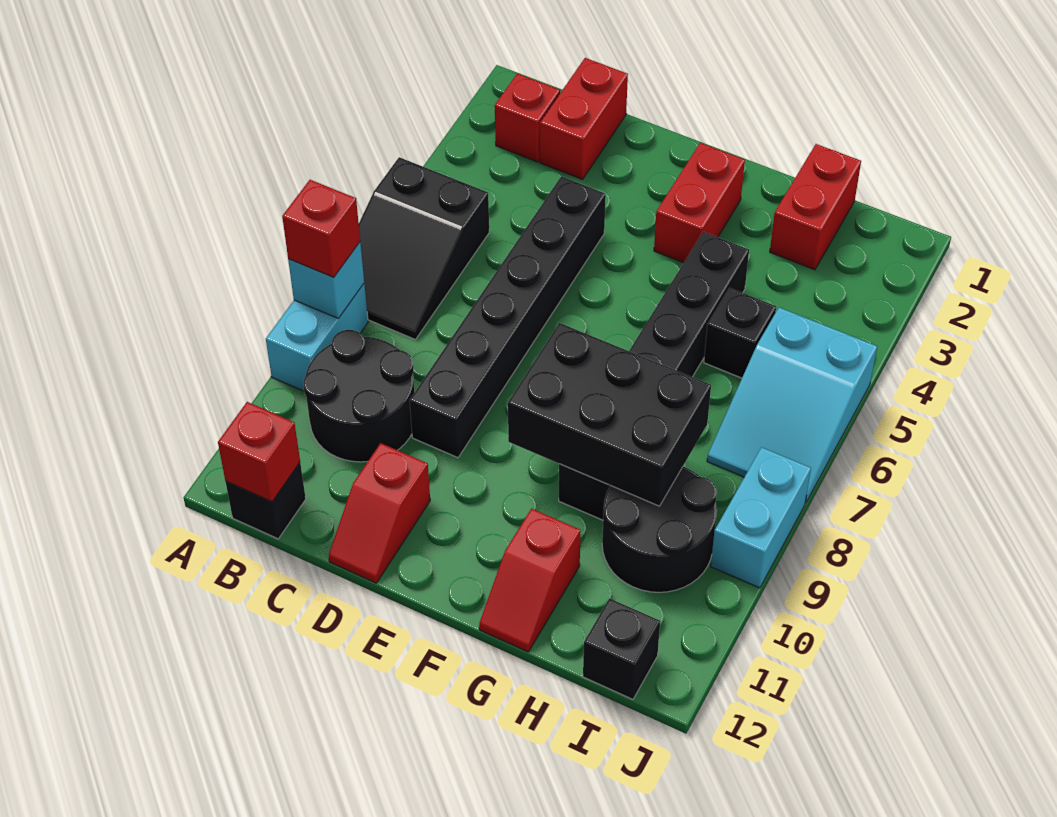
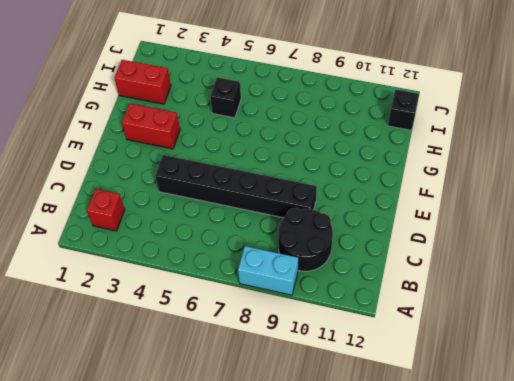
none -> black 2x3 slope [359,157,489,340]
none -> black 1x1 brick [226,463,306,539]
none -> red 1x2 brick [540,58,628,179]

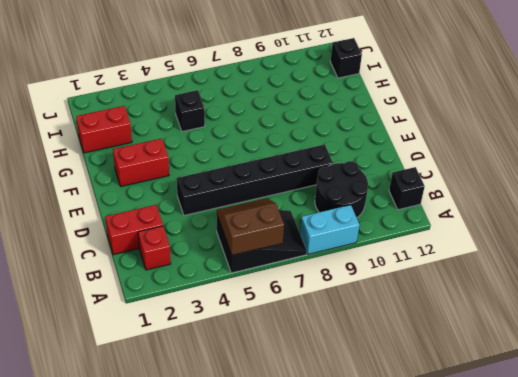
brown 2x2 slope [217,198,284,255] -> none
none -> red 1x2 slope [329,443,430,583]
none -> black 1x6 brick [559,232,749,520]
none -> red 1x2 slope [479,509,581,652]

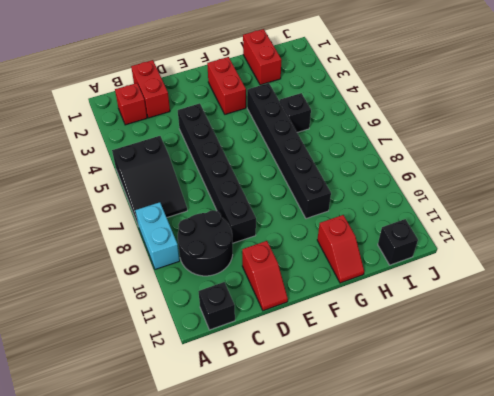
none -> black 2x2 round brick [602,467,717,592]
none -> cyan 2x3 slope [707,308,877,503]
none -> cyan 1x2 brick [711,447,811,588]

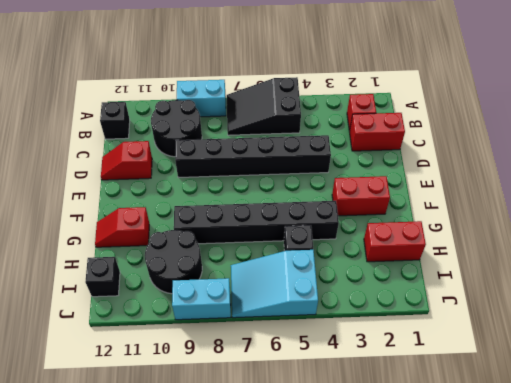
none -> cyan 1x1 brick [288,242,364,318]
none -> red 1x1 brick [218,402,300,502]
none -> black 2x3 brick [508,323,711,506]

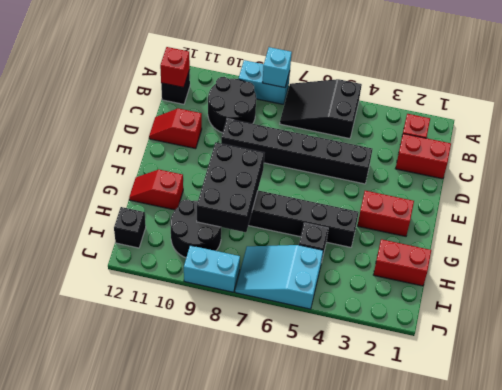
none -> red 1x1 brick [282,180,360,277]

